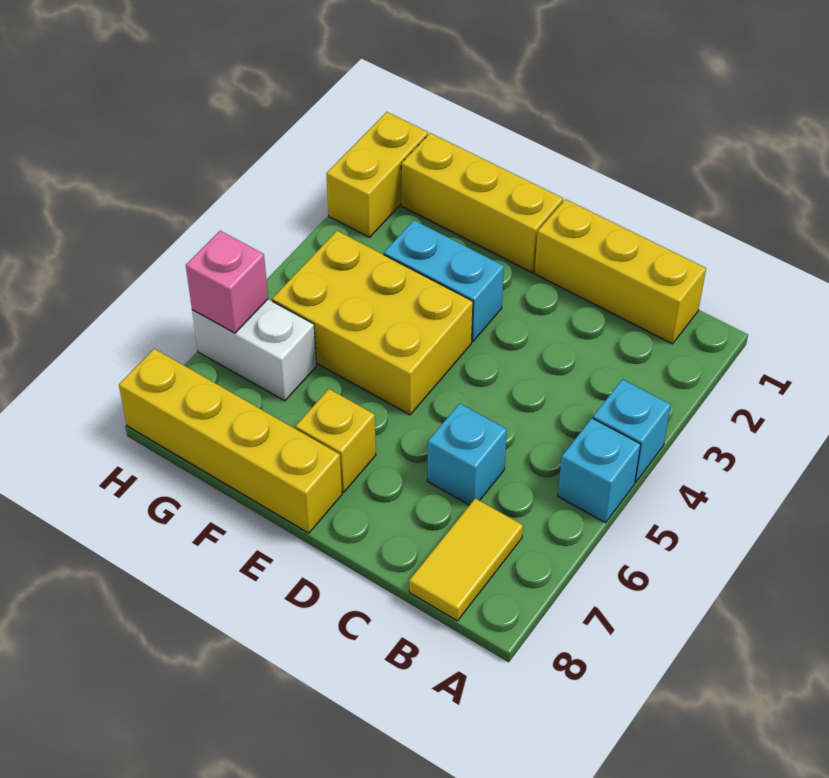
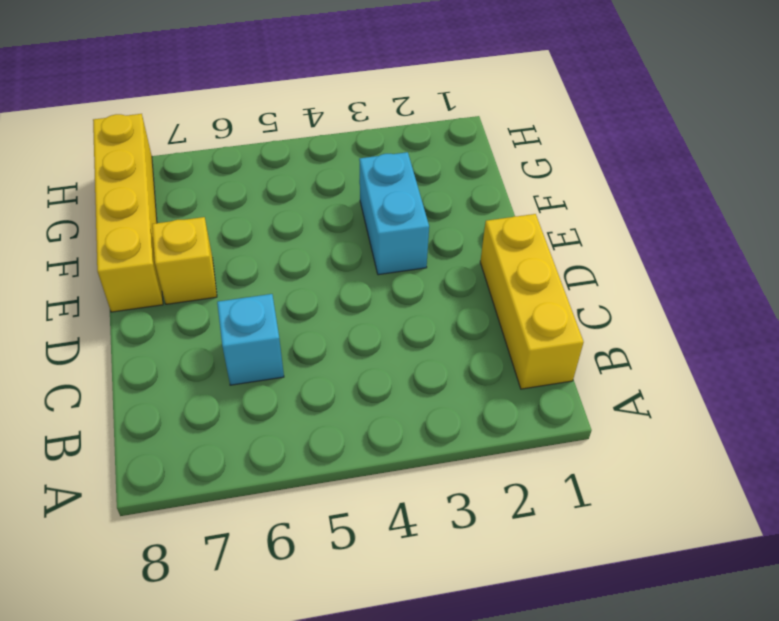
none -> cyan 1x1 brick [593,379,671,483]
none -> cyan 1x1 brick [558,418,641,523]
none -> yellow 1x2 tile [409,498,523,621]

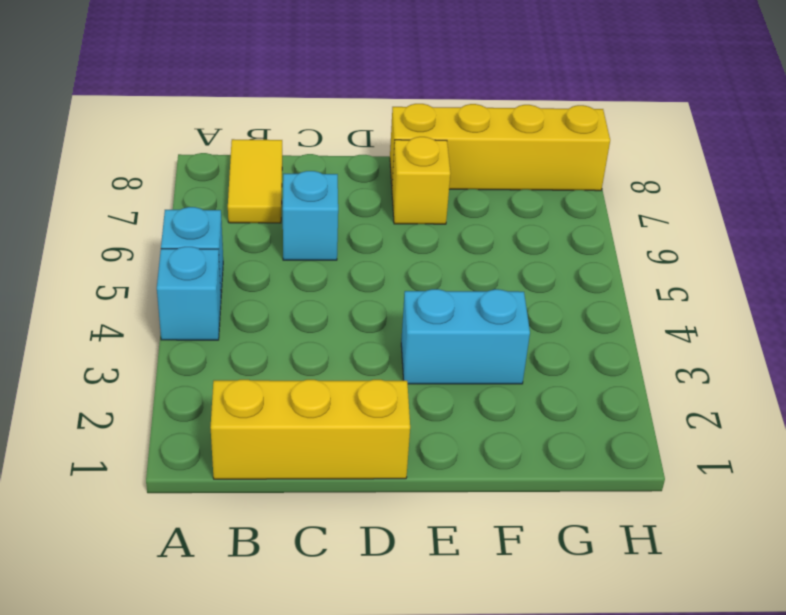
none -> yellow 1x3 brick [401,133,563,272]
none -> yellow 2x3 brick [272,231,473,415]
none -> white 1x2 brick [192,299,317,401]

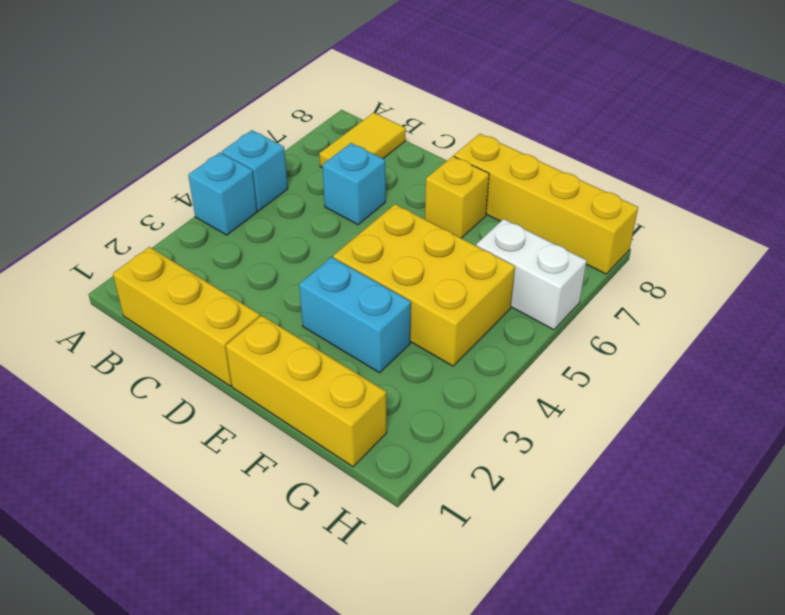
none -> yellow 1x2 brick [326,112,428,237]
none -> pink 1x1 brick [186,231,268,333]

